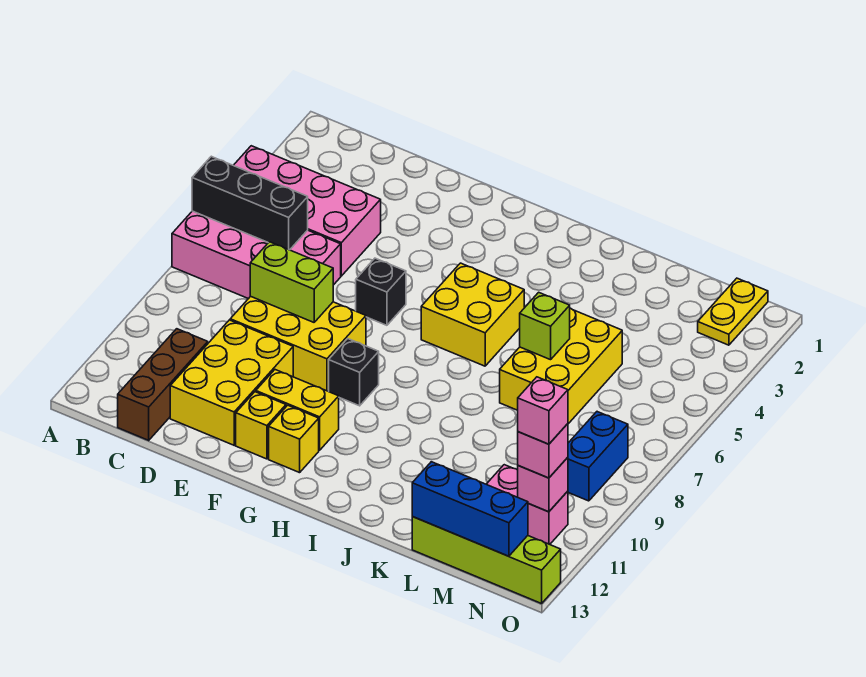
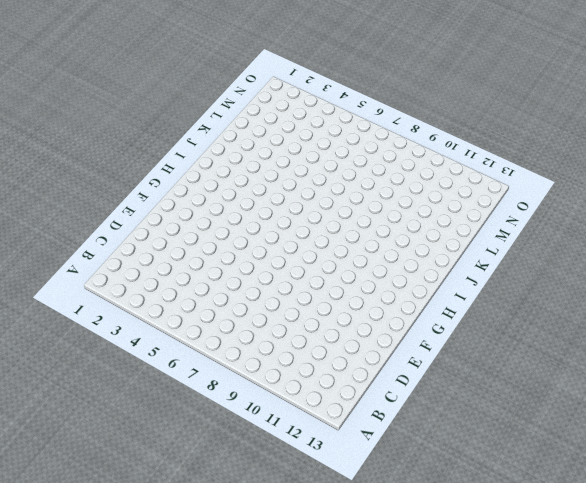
none -> pink 2x4 brick [234,146,381,276]
none -> pink 2x4 brick [172,211,341,299]
none -> brown 1x3 brick [118,329,208,440]

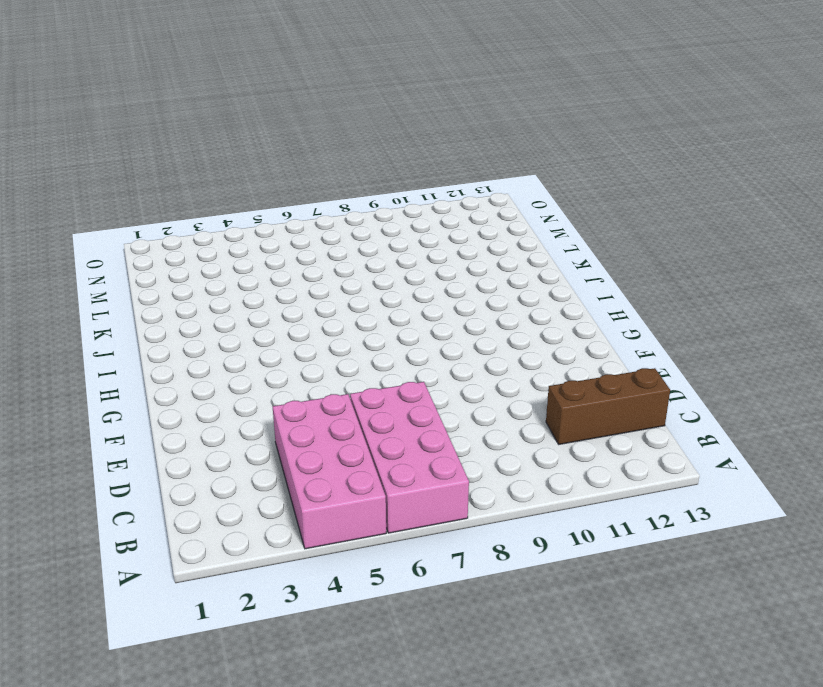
none -> yellow 2x3 brick [230,296,366,391]
none -> yellow 2x3 brick [170,320,293,445]
none -> black 1x1 brick [356,258,406,325]

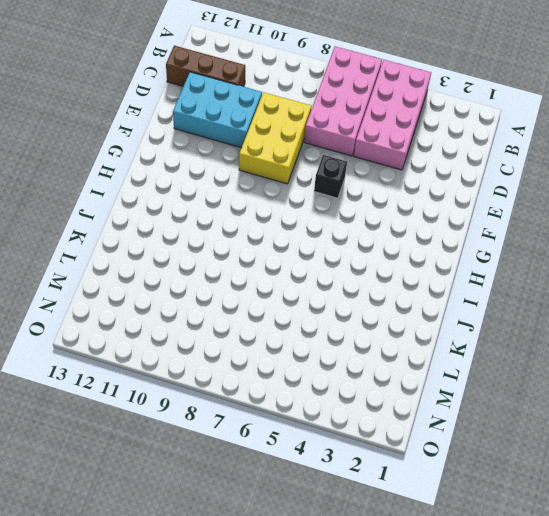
cyan 2x3 brick [173,72,262,148] -> yellow 2x3 brick [170,320,293,445]
none -> yellow 1x2 brick [256,370,339,450]
none -> yellow 1x1 brick [236,392,286,459]
none -> black 1x1 brick [329,339,379,406]

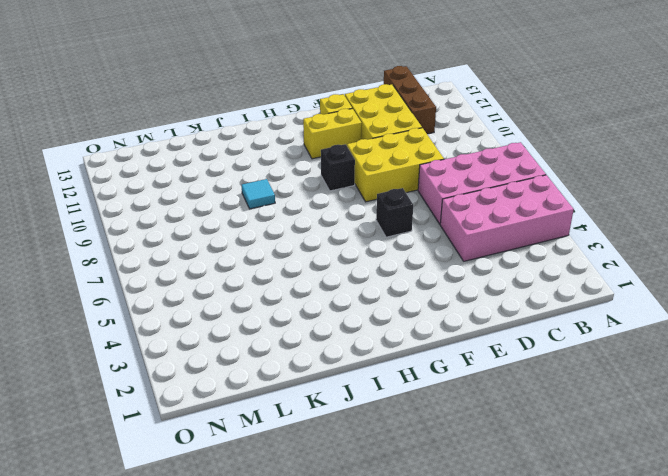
cyan 1x1 tile [241,179,275,209] -> none
none -> yellow 1x1 brick [269,405,319,473]
none -> yellow 2x2 brick [421,263,524,366]
none -> yellow 2x3 brick [500,308,622,424]

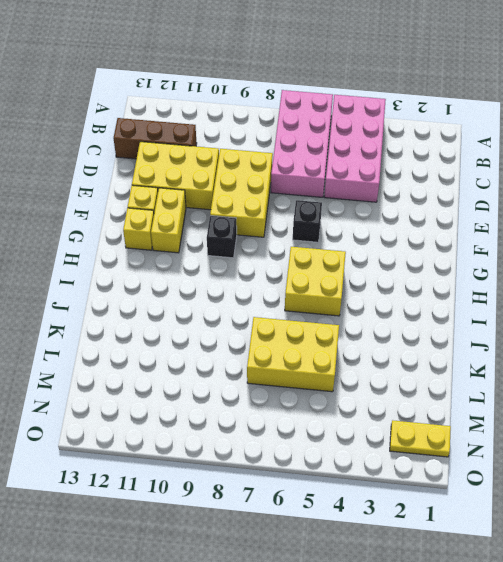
none -> lime 1x4 brick [412,517,561,604]
none -> pink 1x2 brick [486,465,568,544]
none -> blue 1x2 brick [568,412,628,501]

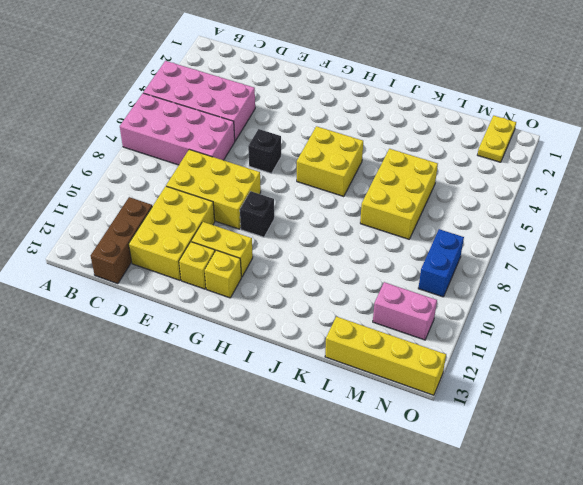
yellow 1x4 brick [325,317,446,395] -> lime 1x4 brick [412,517,561,604]
none -> black 1x3 brick [192,156,308,250]
none -> lime 1x2 brick [250,242,333,322]
none -> lime 1x1 brick [520,292,570,360]

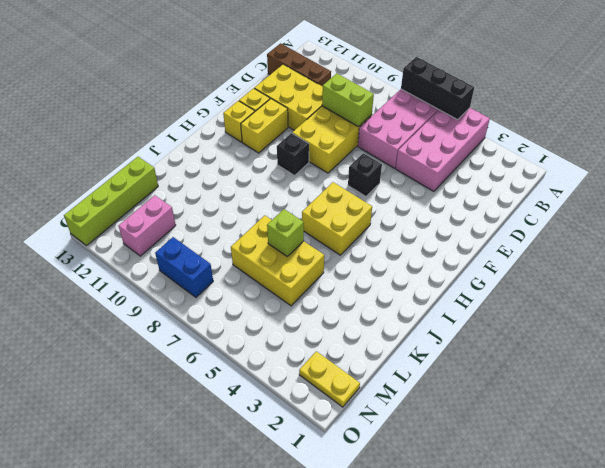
black 1x3 brick [401,57,474,120] -> black 1x3 brick turned to [192,156,308,250]
lime 1x2 brick [322,73,374,127] -> lime 1x2 brick turned to [250,242,333,322]
none -> blue 1x3 brick [412,462,528,556]
none -> pink 1x1 brick [518,457,568,512]
none -> pink 1x1 brick [518,424,568,478]

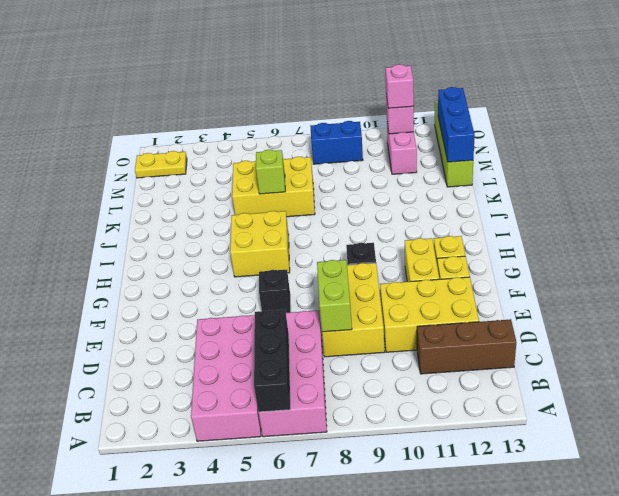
none -> pink 1x1 brick [518,377,568,444]

